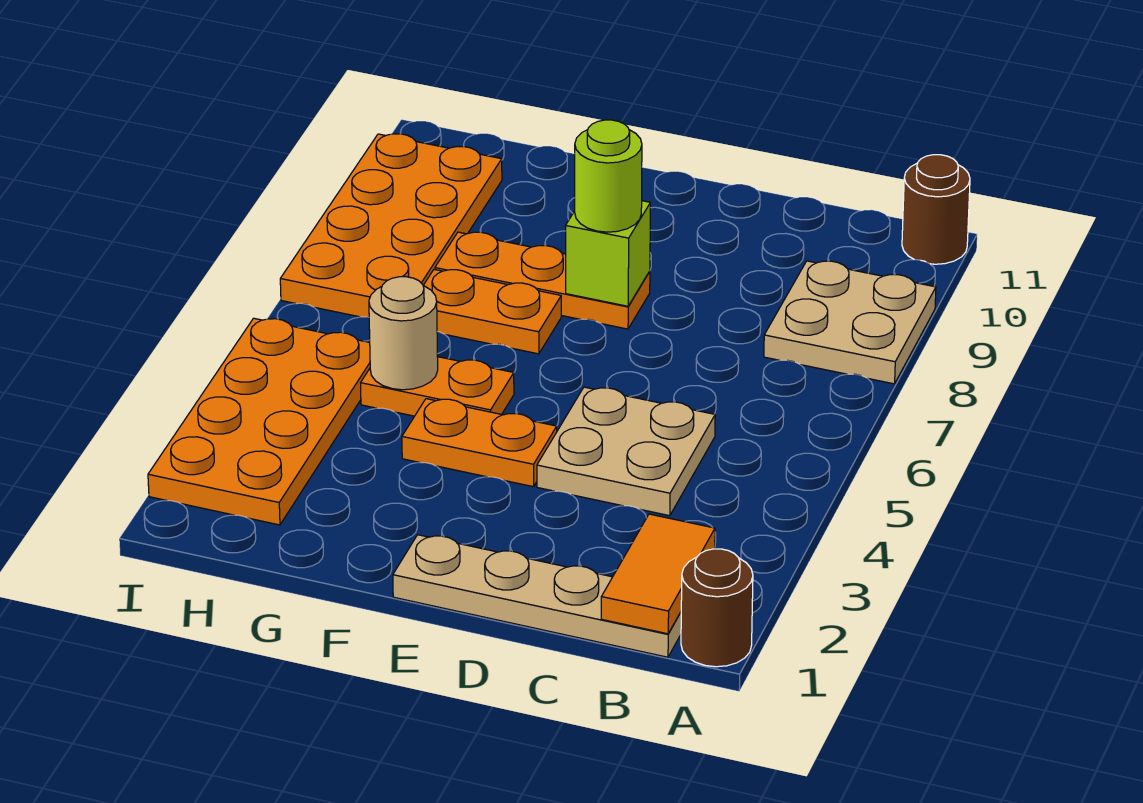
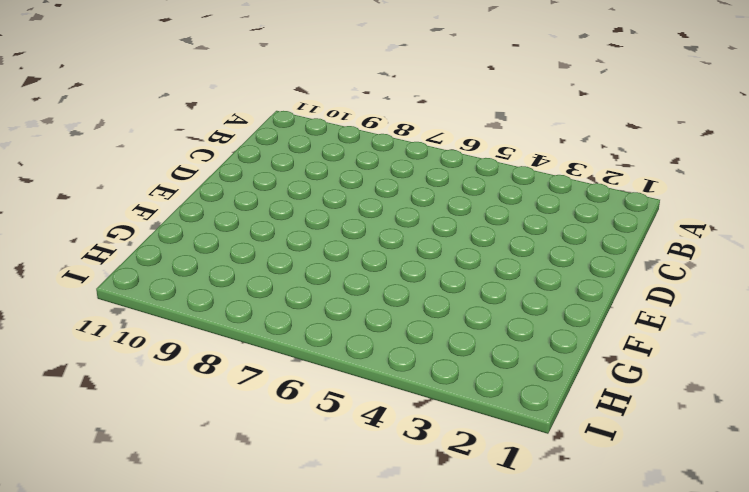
none -> brown 1x1 round brick [681,549,753,667]
none -> tan 2x2 plate [764,261,936,384]
none -> brown 1x1 round brick [902,155,970,264]

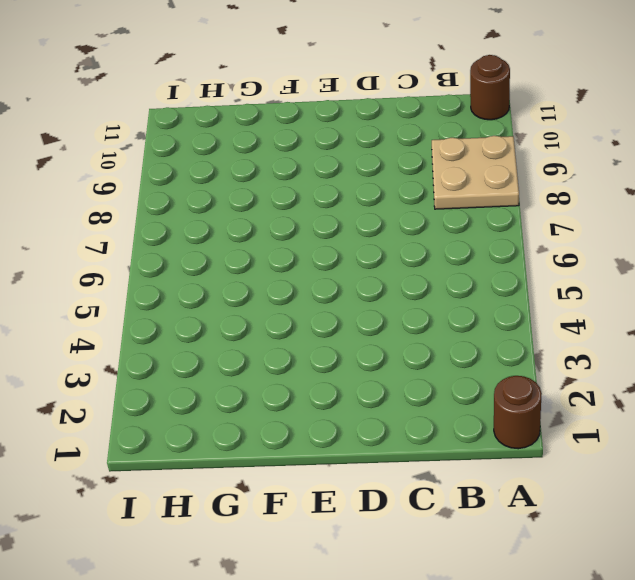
none -> tan 1x4 plate [393,535,681,657]
none -> tan 2x2 plate [537,387,715,516]
none -> orange 1x2 plate [402,399,557,487]

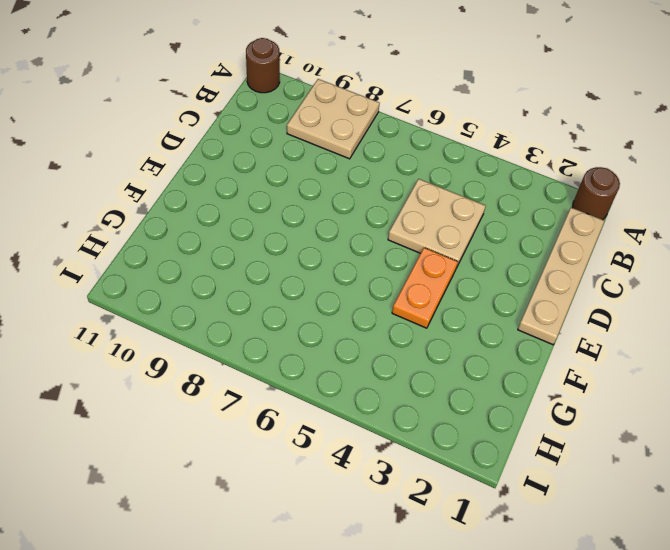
none -> orange 1x3 plate [435,232,650,329]
none -> orange 1x2 plate [361,357,514,416]
none -> orange 1x2 plate [423,270,561,354]

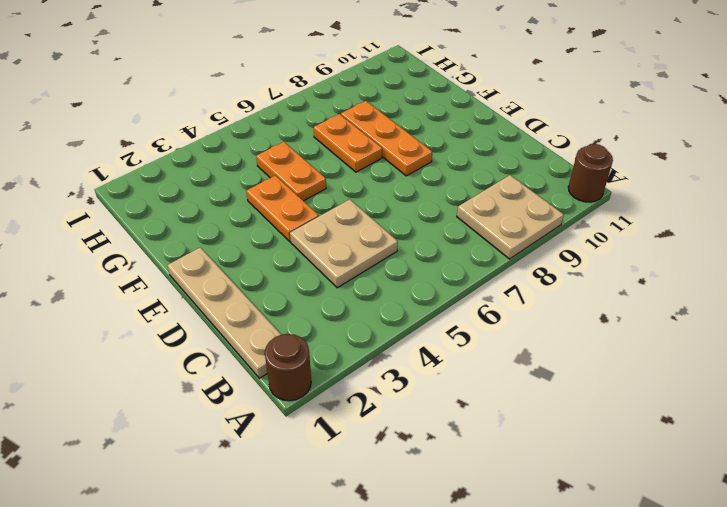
none -> orange 2x4 plate [148,318,370,525]
none -> orange 2x4 plate [280,134,502,317]
none -> orange 1x2 tile [601,514,715,634]

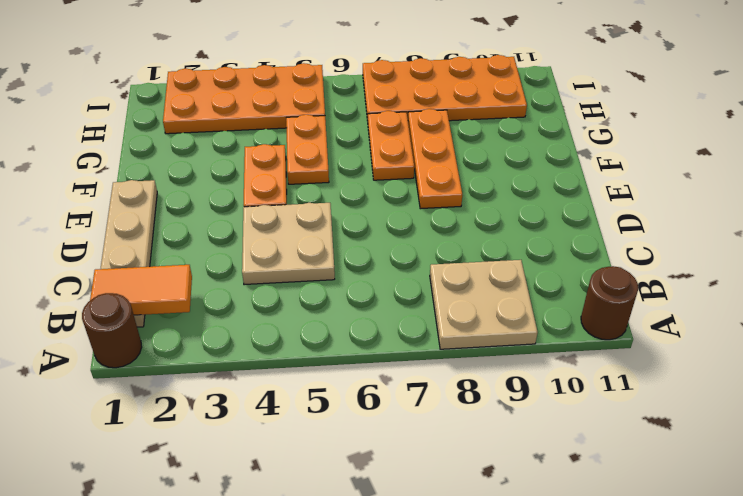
none -> lime 1x1 brick [566,201,650,306]
none -> tan 1x1 round brick [369,277,438,390]
none -> lime 1x1 round brick [575,120,642,232]

